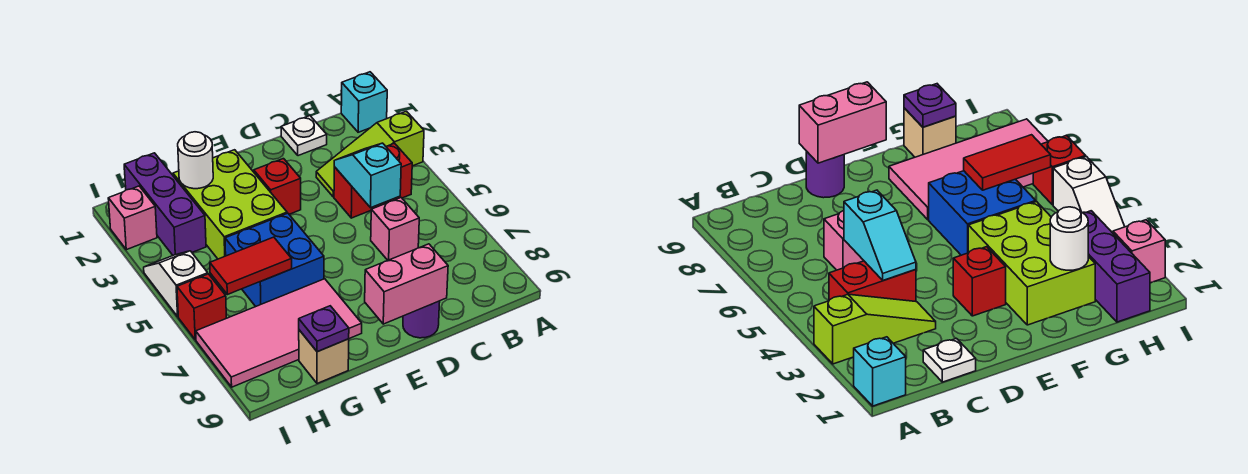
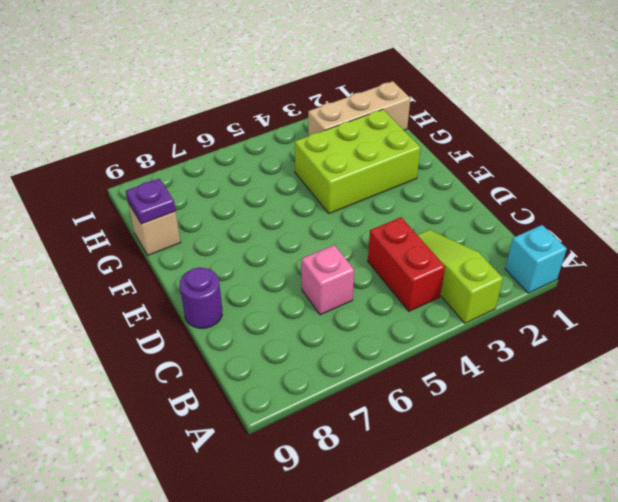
tan 1x3 brick [308,81,410,136] -> purple 1x3 brick [124,153,206,255]
none -> white 1x1 plate [281,116,327,156]
none -> red 1x1 brick [254,159,301,214]
none -> blue 2x2 brick [225,213,324,306]

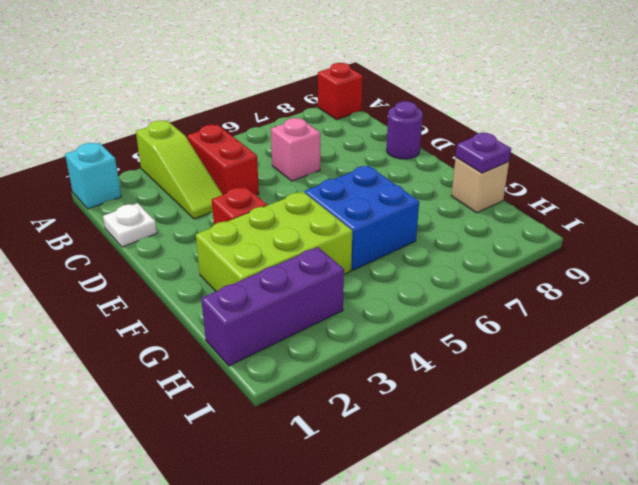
red 1x1 brick [318,63,363,120] -> red 1x1 brick moved to [177,274,226,340]
none -> pink 2x4 tile [196,279,362,387]
none -> pink 1x1 brick [108,186,157,250]
none -> white 1x2 slope [144,251,208,316]

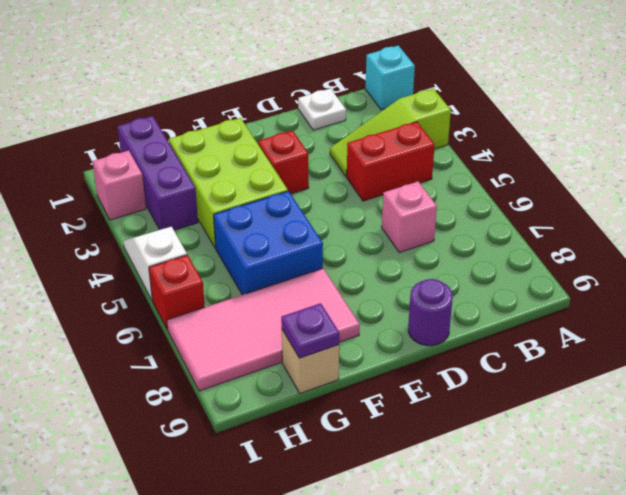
none -> cyan 1x2 slope [334,143,401,208]
none -> pink 1x2 brick [365,244,448,324]
none -> white 1x1 round brick [178,132,213,189]

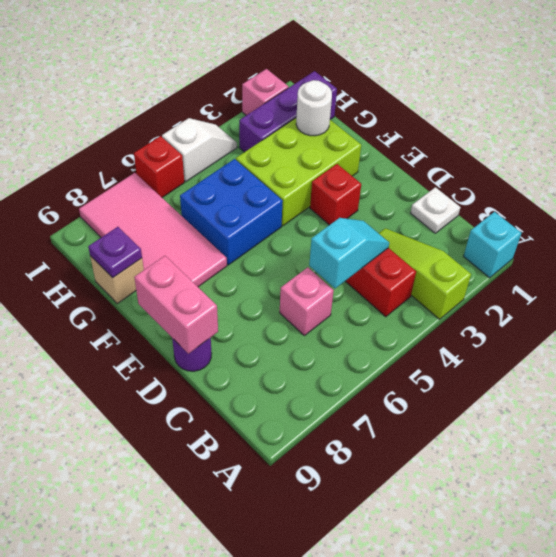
none -> red 1x2 tile [210,237,292,295]

